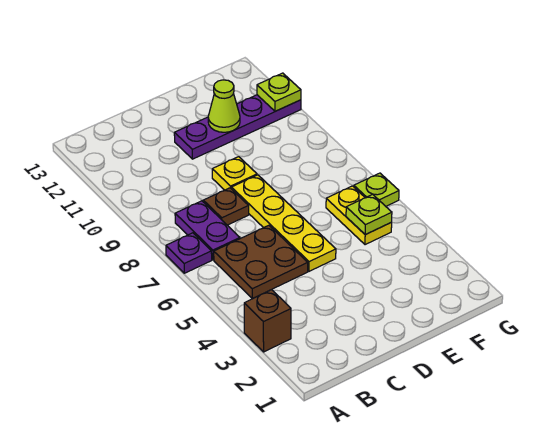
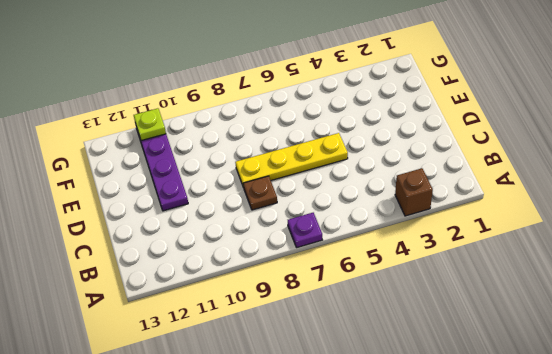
none -> brown 2x2 plate [214,225,308,299]
none -> purple 1x2 plate [175,201,240,260]
none -> yellow 1x1 plate [212,157,257,190]

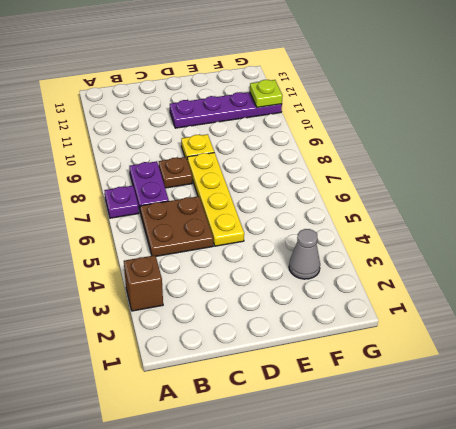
grey 1x1 cone [289,229,320,279] -> none
none -> yellow 1x2 plate [326,186,392,245]
none -> lime 1x1 plate [354,173,399,206]
none -> lime 1x1 cone [208,80,240,132]

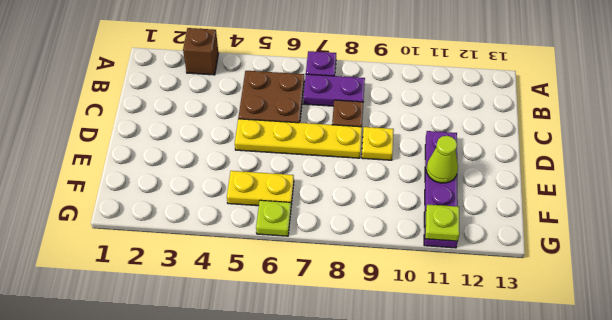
none -> lime 1x1 plate [346,194,392,235]

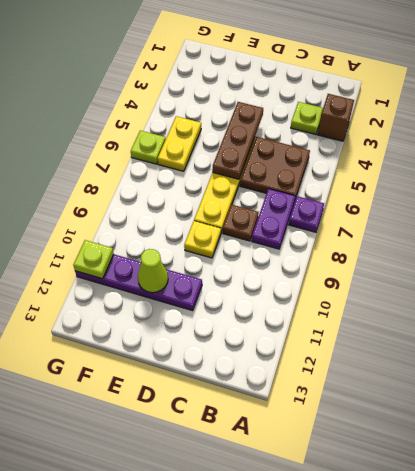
lime 1x1 plate [291,102,323,134] -> lime 1x1 plate moved to [346,194,392,235]
brown 1x3 plate [212,102,263,179] -> none

